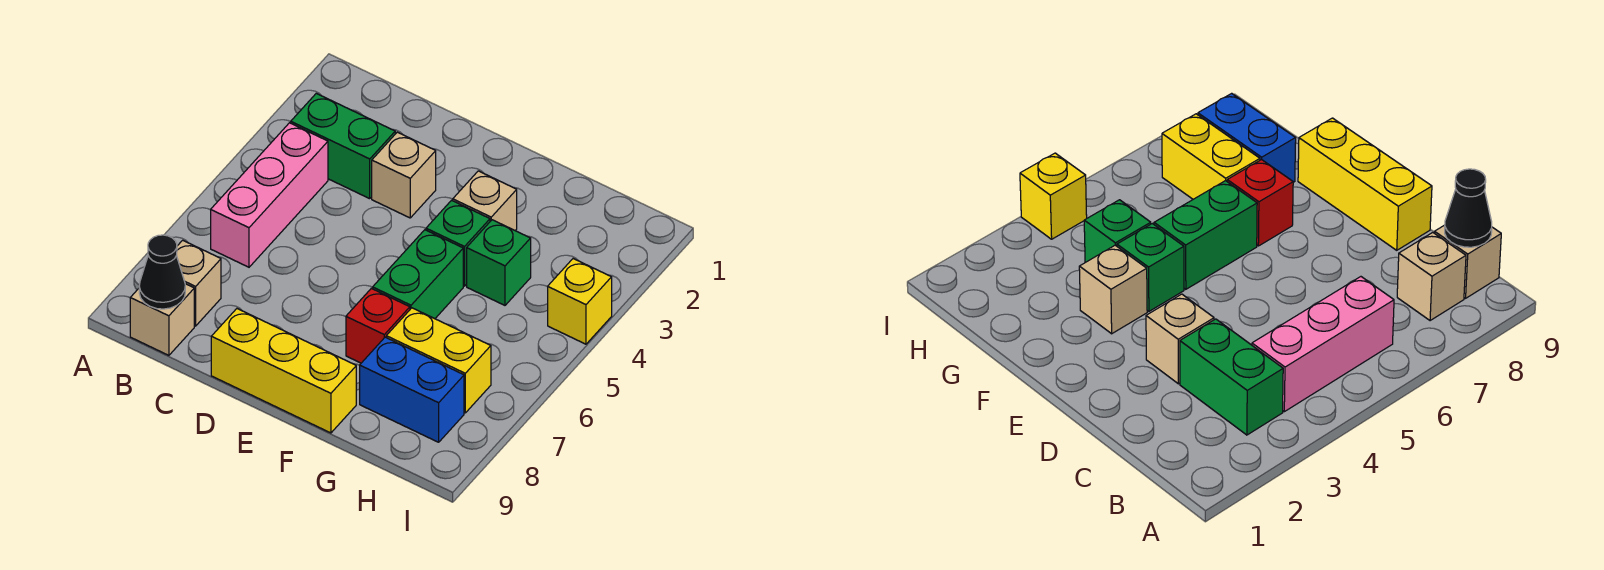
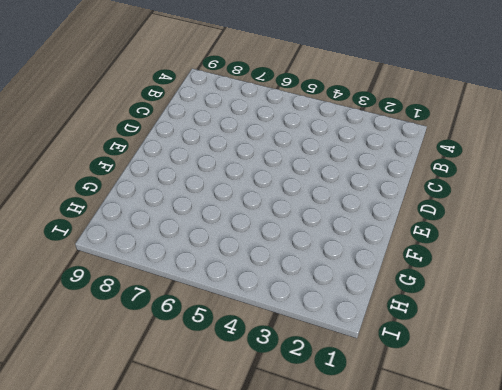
none -> green 1x2 brick [291,93,395,199]
none -> pink 1x3 brick [211,123,328,267]
none -> tan 1x1 brick [177,240,221,326]

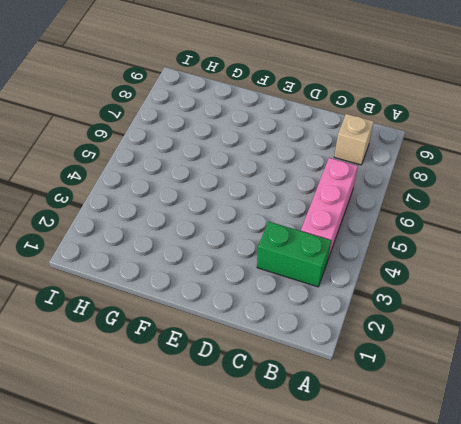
none -> tan 1x1 brick [130,284,194,355]
none -> tan 1x1 brick [372,132,436,218]
none -> yellow 1x3 brick [211,309,356,433]

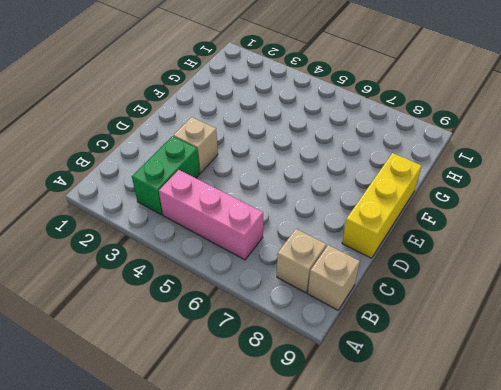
none -> tan 1x1 brick [453,171,517,230]
none -> green 1x1 brick [426,200,490,286]
none -> green 1x2 brick [373,230,463,319]

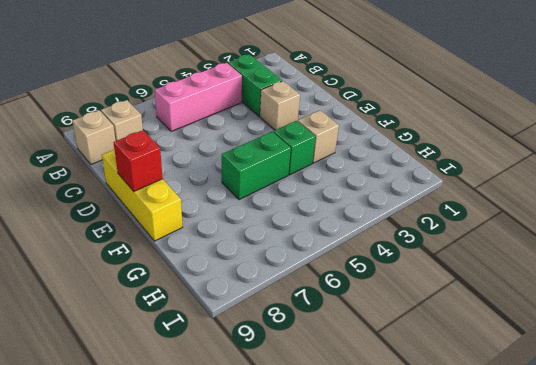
red 1x1 brick [113,130,163,191] -> red 1x1 brick moved to [346,288,410,363]
none -> green 1x1 brick [467,220,531,305]
none -> yellow 1x2 brick [386,308,491,413]
none -> blue 1x2 brick [360,337,464,442]

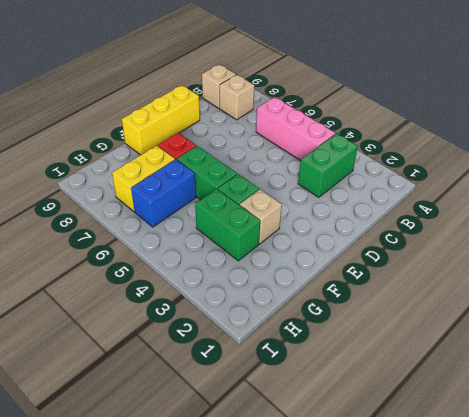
green 1x2 brick [195,189,260,261] -> green 1x1 brick [467,220,531,305]
blue 1x2 brick [131,159,196,227] -> blue 1x2 brick moved to [360,337,464,442]
none -> tan 1x1 brick [372,132,436,218]
none -> yellow 1x1 brick [548,259,612,344]
none -> black 1x1 cone [139,235,185,309]

